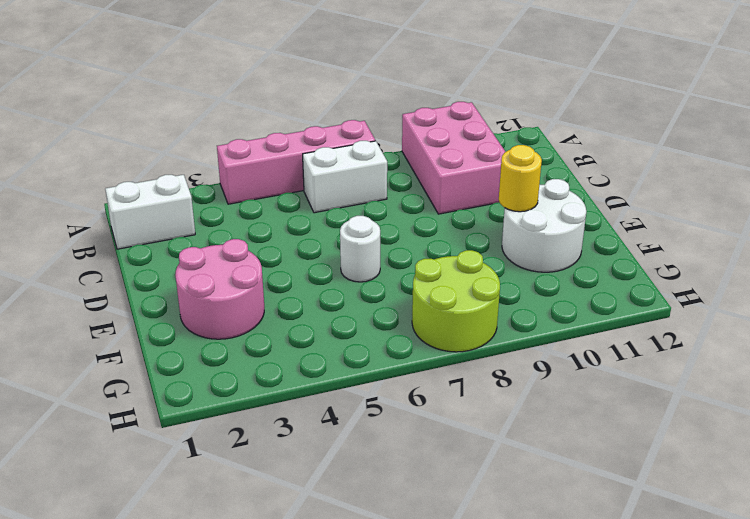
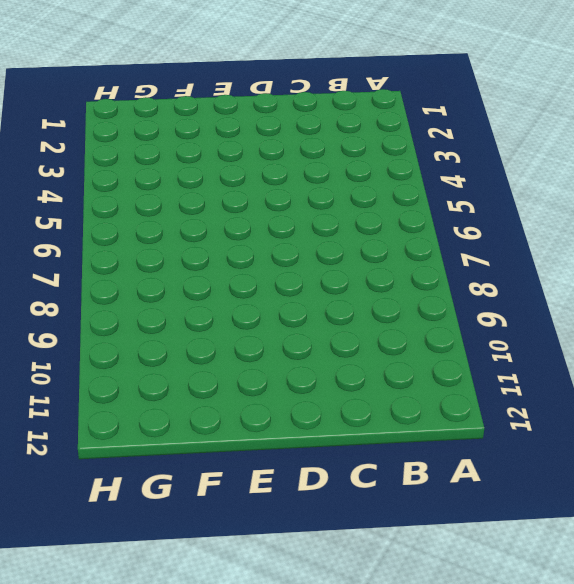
none -> pink 1x4 brick [217,120,375,204]
none -> pink 2x3 brick [402,102,505,214]

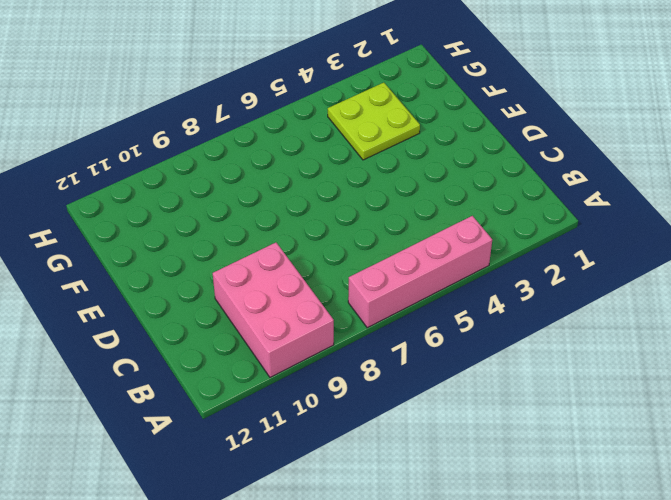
lime 2x2 plate [328,83,420,160] -> pink 2x2 round brick [175,239,264,339]
none -> white 1x2 brick [105,175,195,249]
none -> white 1x2 brick [303,141,387,213]

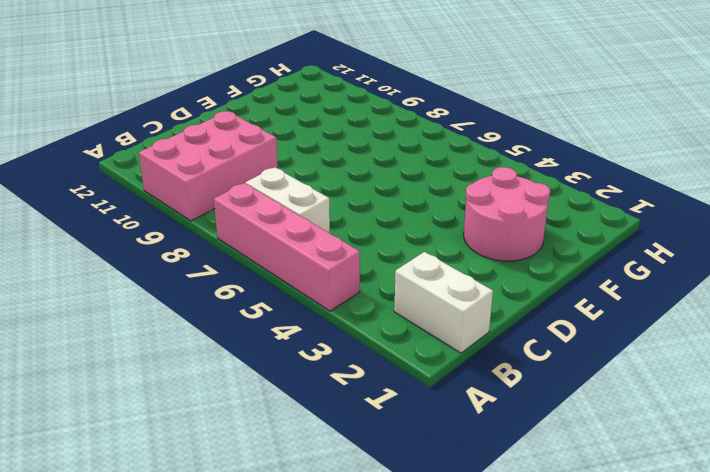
none -> white 1x1 round brick [340,216,380,282]
none -> white 2x2 round brick [502,179,586,272]

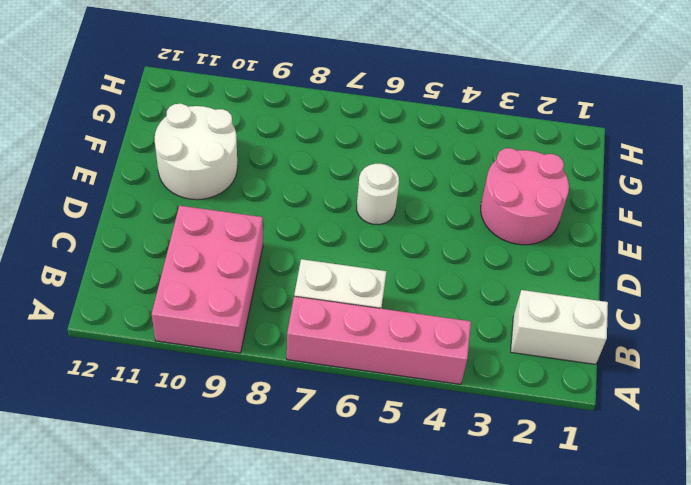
none -> lime 2x2 round brick [412,250,500,352]
none -> yellow 1x1 round brick [499,145,542,212]

